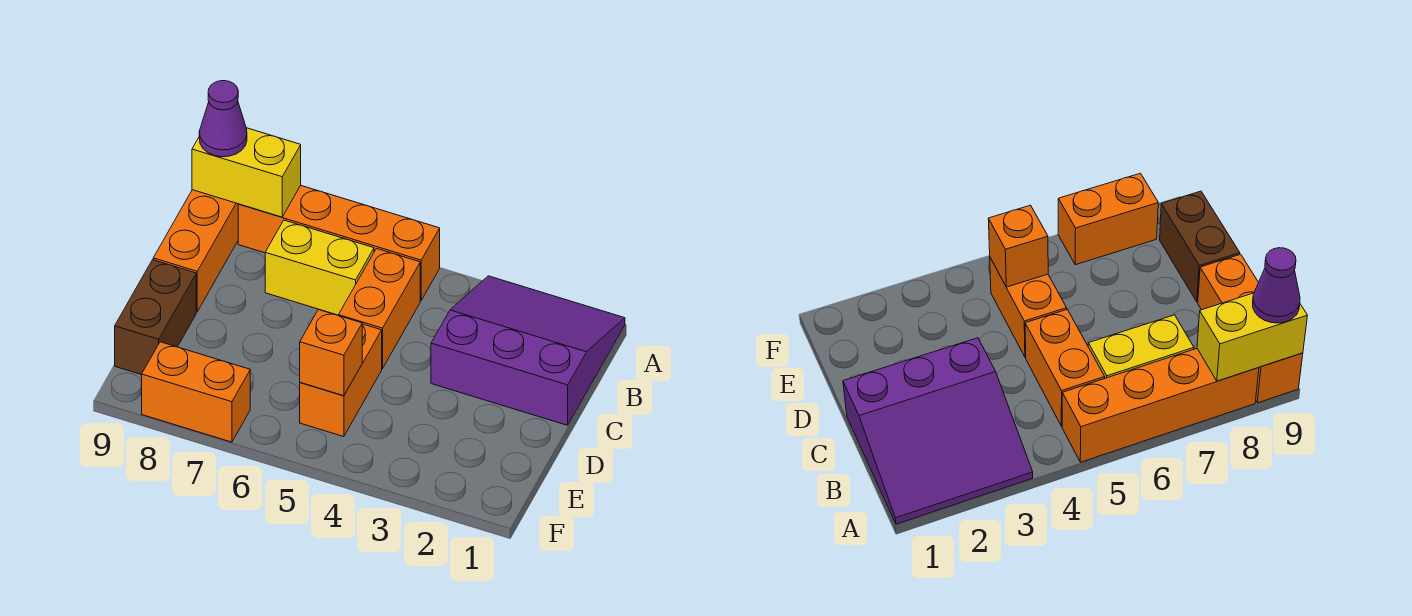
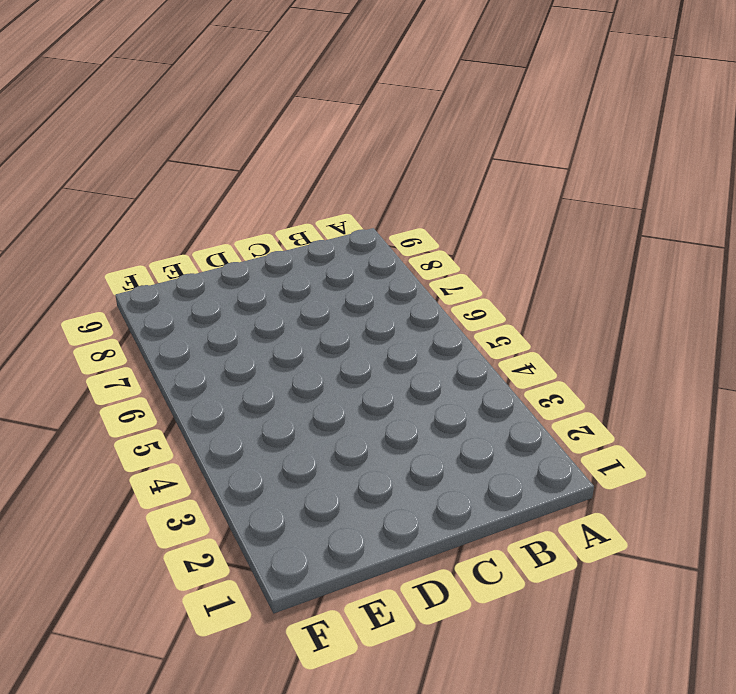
none -> purple 3x3 slope [431,276,625,425]
none -> orange 1x4 brick [238,185,440,301]

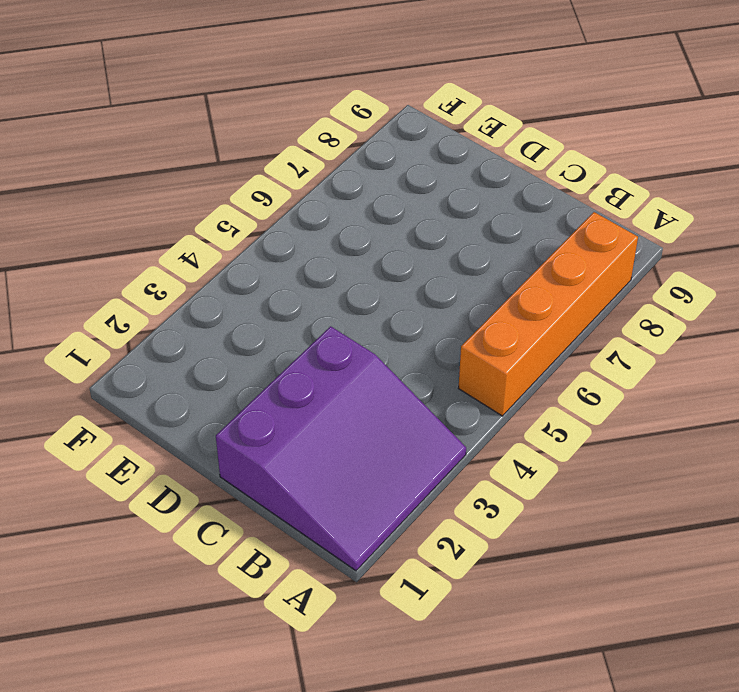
none -> orange 1x3 brick [153,190,238,312]
none -> orange 1x2 brick [339,249,420,369]

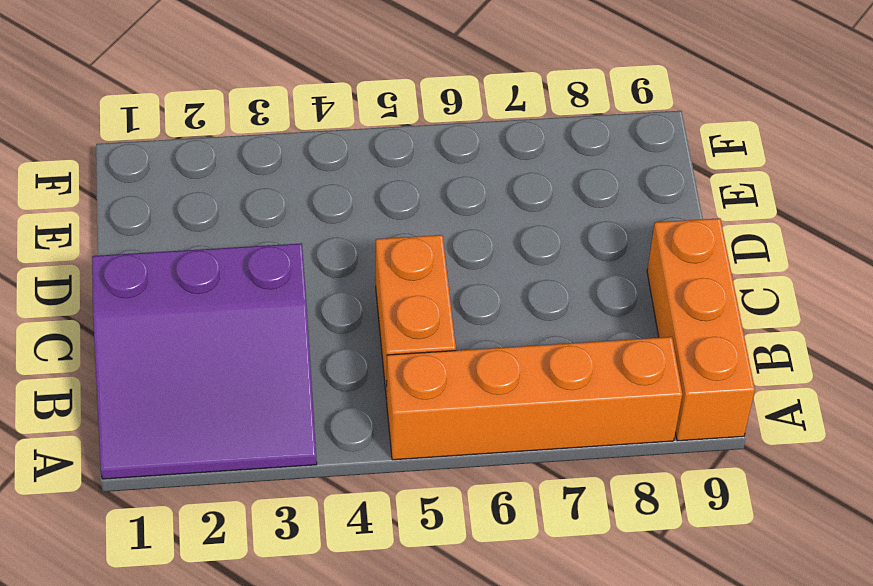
none -> yellow 1x2 brick [265,220,374,315]
none -> orange 1x2 brick [300,324,382,437]

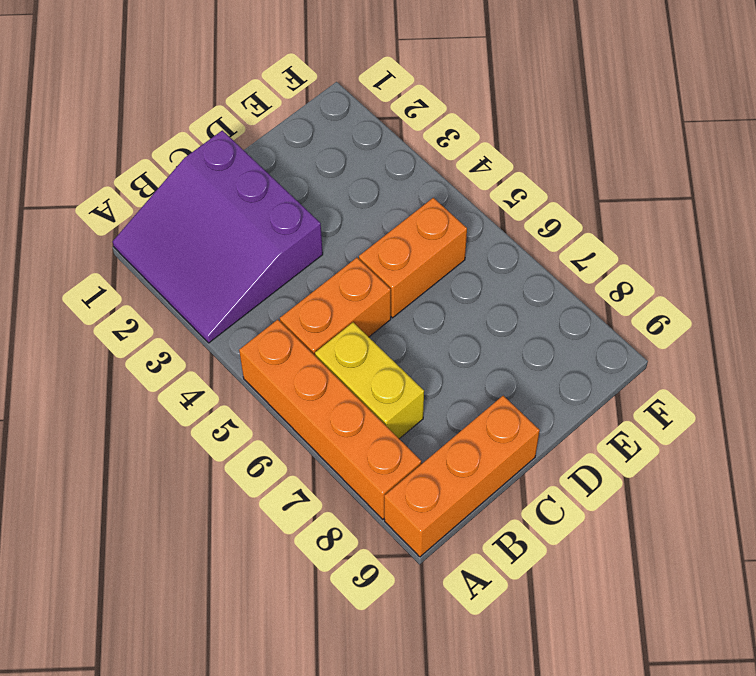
none -> brown 1x2 brick [115,260,196,375]
none -> orange 1x2 brick [142,342,250,442]

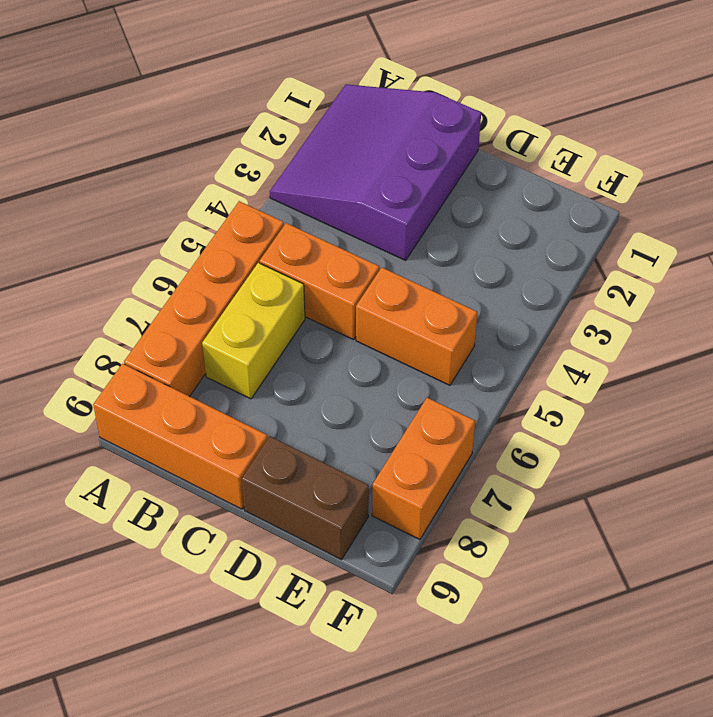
none -> yellow 1x2 brick [192,128,301,217]
none -> orange 1x1 brick [300,310,362,396]

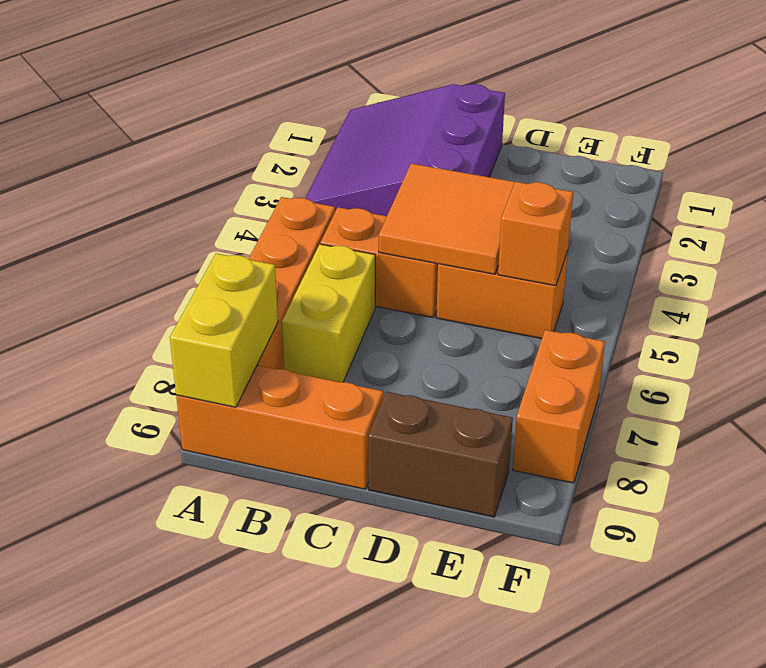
orange 2x2 tile [379,164,515,274] -> none
none -> purple 1x1 cone [199,81,247,157]

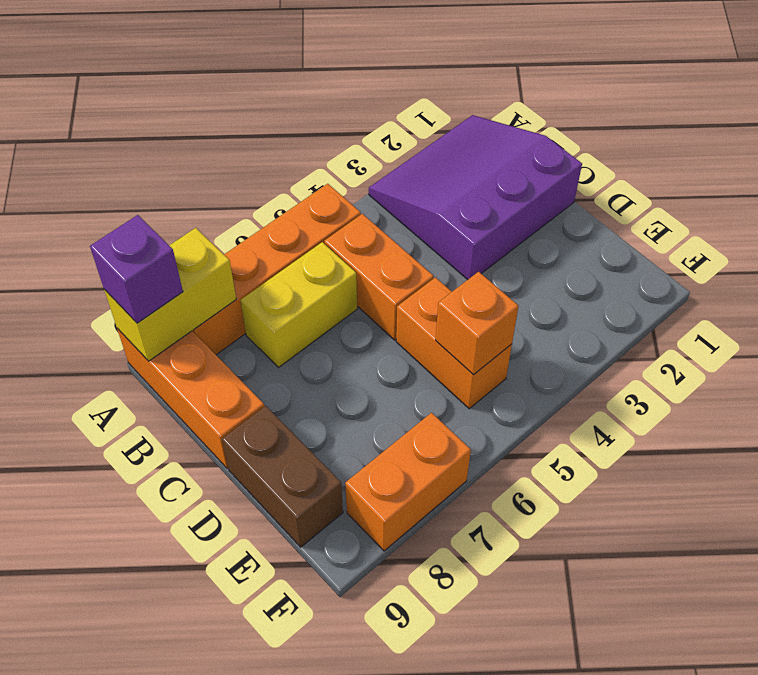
purple 1x1 brick [90,215,183,323] -> purple 1x1 cone [199,81,247,157]

